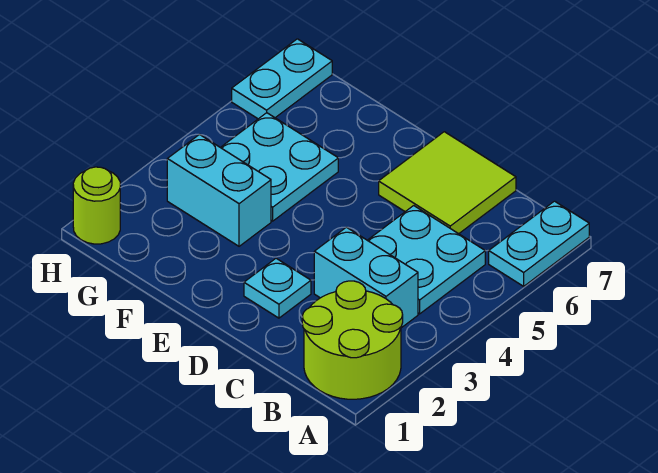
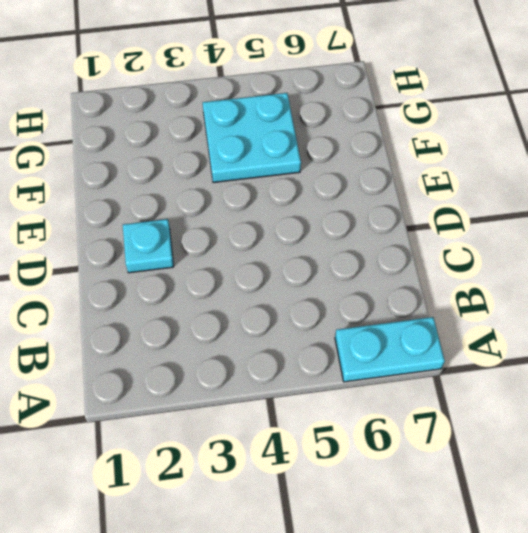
none -> lime 2x2 round brick [302,281,403,399]
none -> cyan 1x2 brick [314,227,418,328]

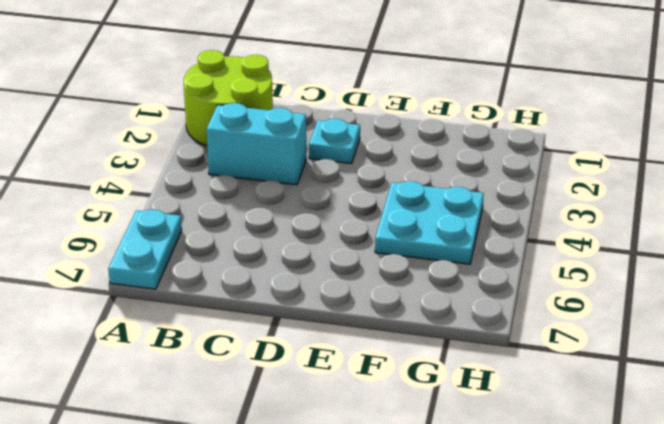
none -> cyan 2x2 plate [367,206,485,314]
none -> lime 2x2 tile [379,132,516,234]

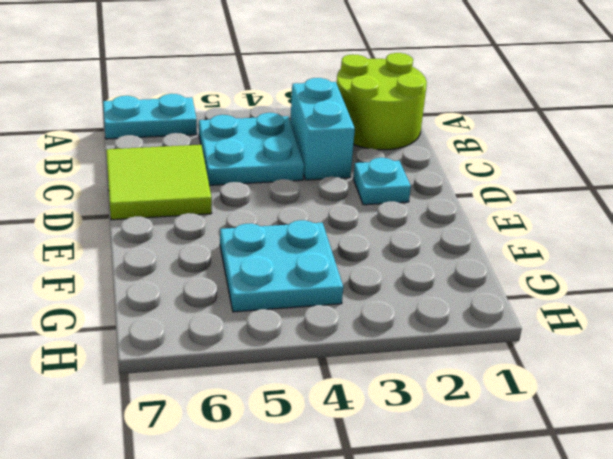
none -> cyan 1x2 brick [167,135,271,246]
none -> lime 1x1 round brick [73,167,120,244]

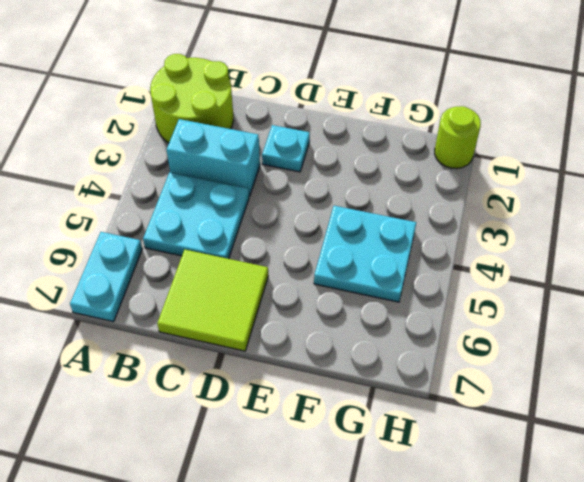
none -> cyan 1x2 brick [167,135,271,246]
none -> cyan 1x2 plate [232,39,332,119]

